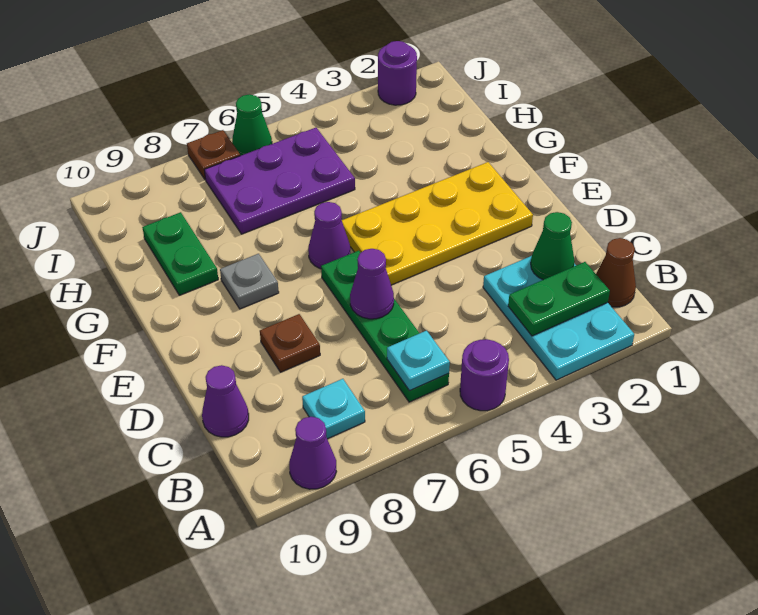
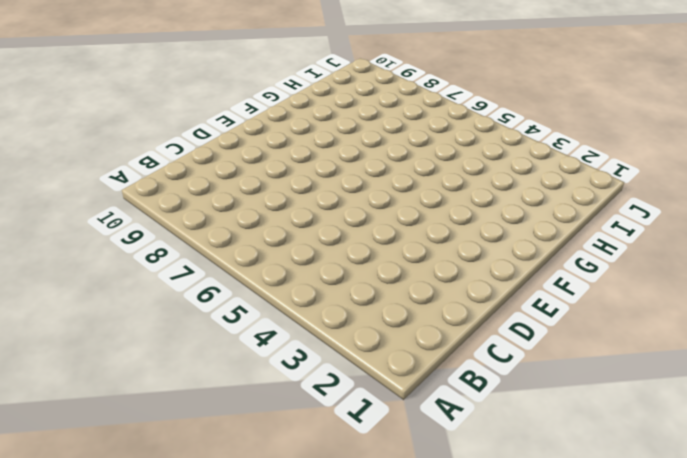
none -> cyan 2x3 plate [483,256,634,380]
none -> purple 1x1 round brick [460,339,509,411]
none -> purple 1x1 cone [289,417,337,489]

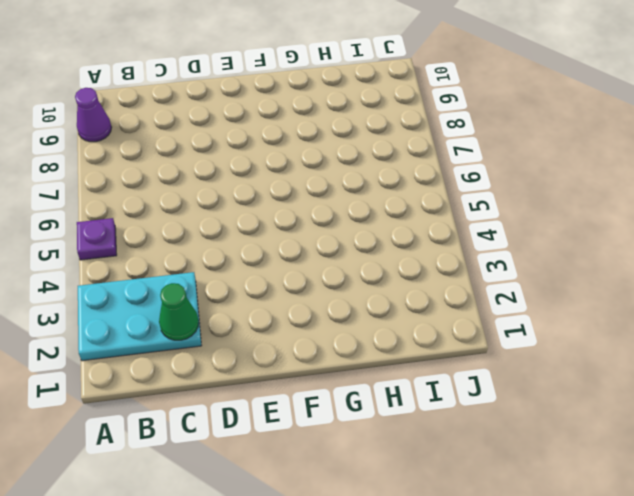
purple 1x1 plate [77,218,117,260] -> purple 1x1 round brick [460,339,509,411]
none -> brown 1x1 cone [596,238,636,307]
none -> green 1x4 plate [321,251,449,402]
none -> cyan 1x1 plate [302,379,365,439]

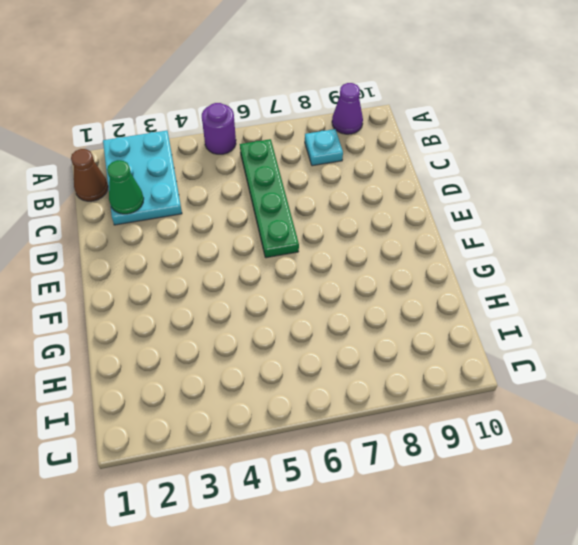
none -> purple 1x1 cone [202,365,249,437]
none -> brown 1x1 plate [260,314,320,372]
none -> yellow 2x4 plate [342,162,533,285]

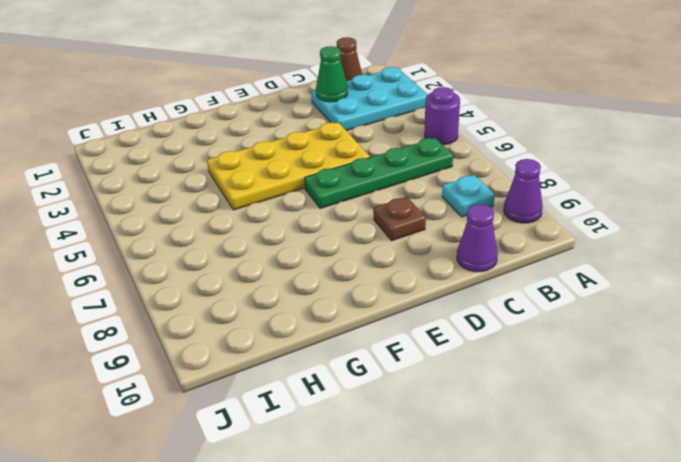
yellow 2x4 plate [207,123,370,210] -> yellow 2x4 plate turned to [342,162,533,285]
none -> purple 1x1 cone [308,202,350,269]
none -> grey 1x1 plate [220,254,279,309]
none -> green 1x2 plate [142,212,218,295]

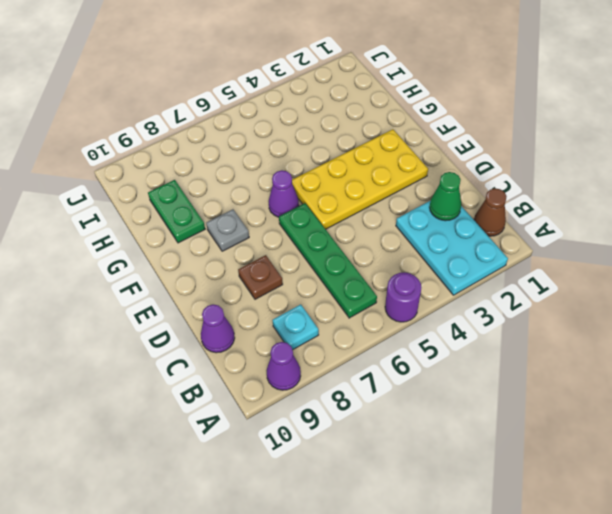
none -> purple 2x3 plate [204,128,355,234]
none -> purple 1x1 round brick [378,41,417,105]
none -> green 1x1 cone [232,95,272,156]

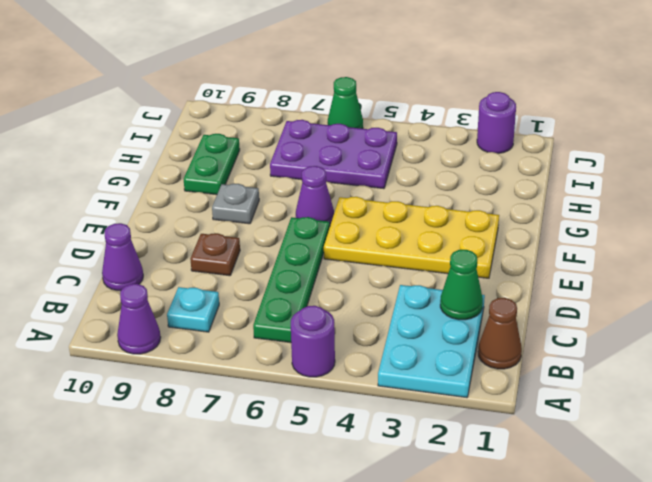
none -> brown 1x1 plate [187,130,240,180]
none -> green 1x2 plate [508,262,610,336]
none -> cyan 1x1 plate [387,330,450,391]

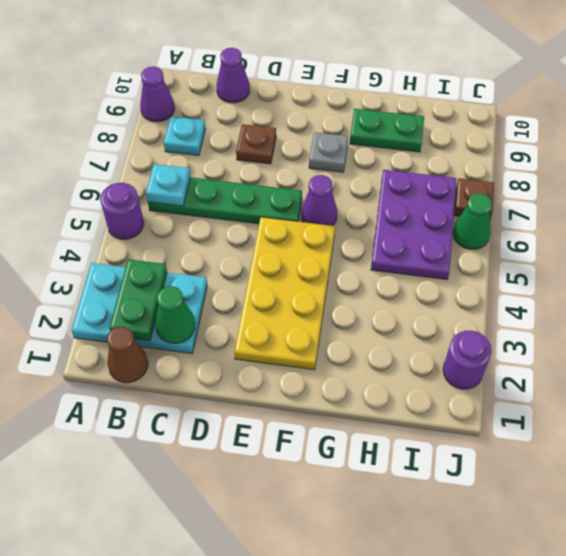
none -> purple 1x1 cone [350,249,394,319]

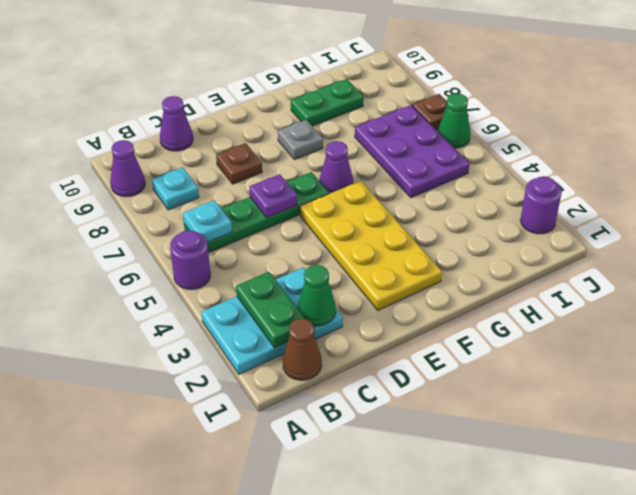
purple 1x1 plate [249,174,297,218] -> purple 1x1 cone [350,249,394,319]

